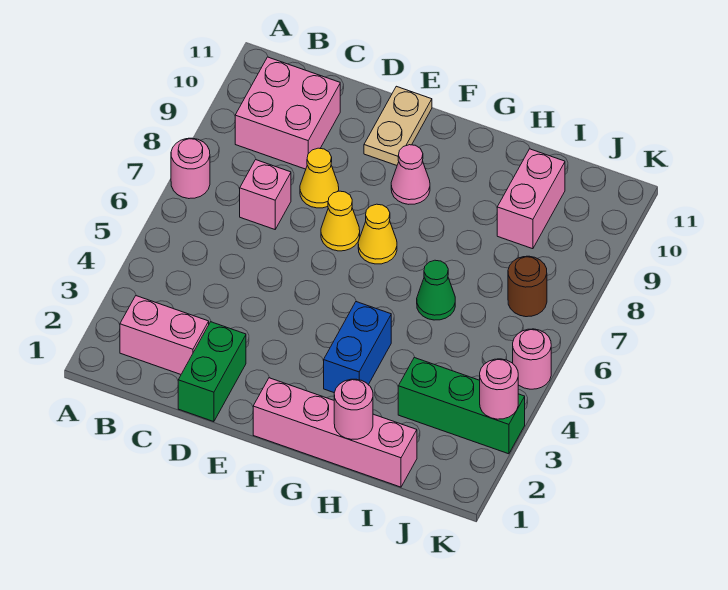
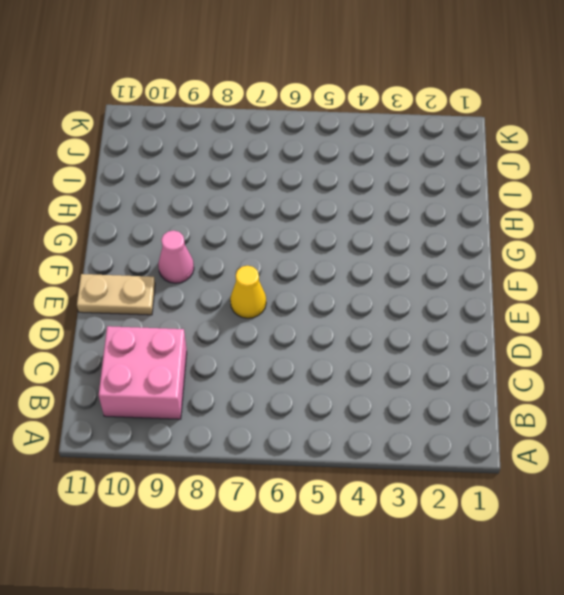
none -> pink 1x1 round brick [171,138,210,199]
none -> pink 1x2 brick [120,296,209,374]
none -> pink 1x1 brick [240,160,291,229]

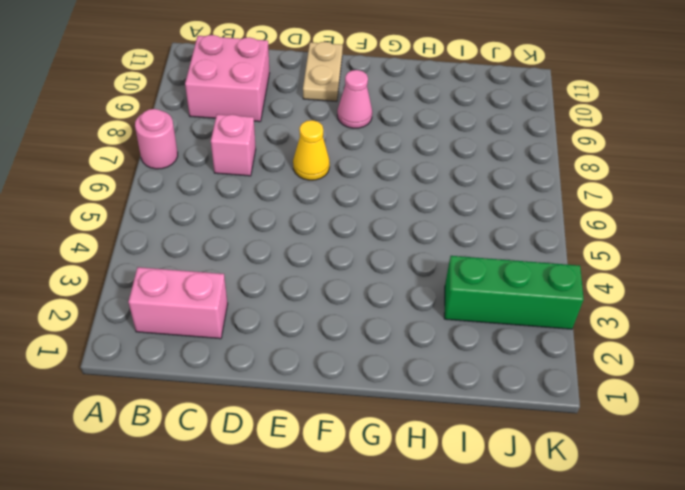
none -> green 1x2 brick [178,322,246,422]
none -> yellow 1x1 cone [300,148,339,208]
none -> pink 1x4 brick [253,378,417,487]

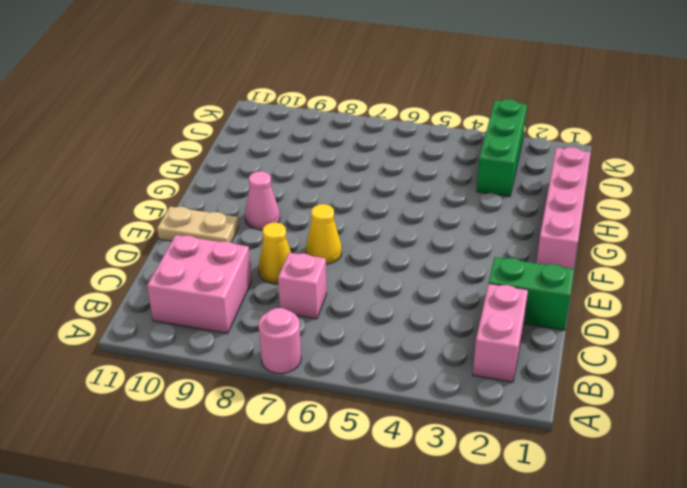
none -> yellow 1x1 cone [358,204,397,264]
none -> blue 1x2 brick [324,302,391,393]
none -> green 1x1 cone [417,260,455,320]

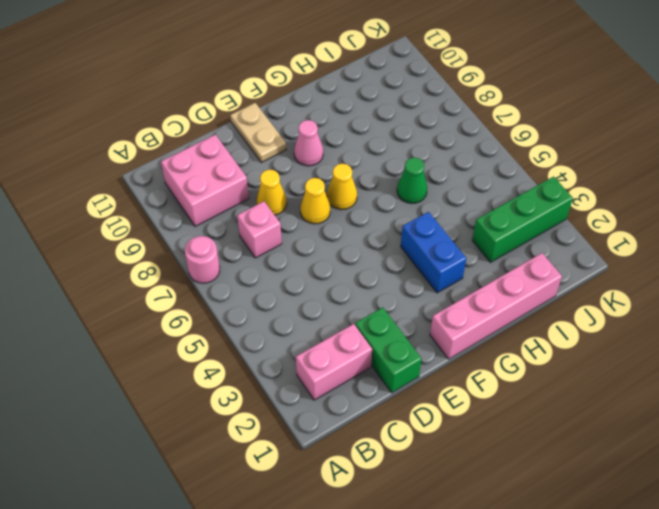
none -> pink 1x2 brick [497,149,565,249]
none -> brown 1x1 round brick [508,256,547,317]
none -> pink 1x1 round brick [513,329,551,389]

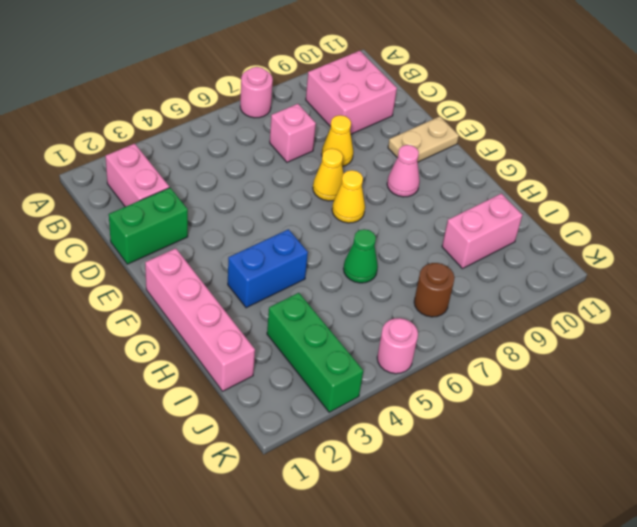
none -> pink 1x1 round brick [334,379,373,439]
none -> pink 1x1 round brick [480,359,518,419]

